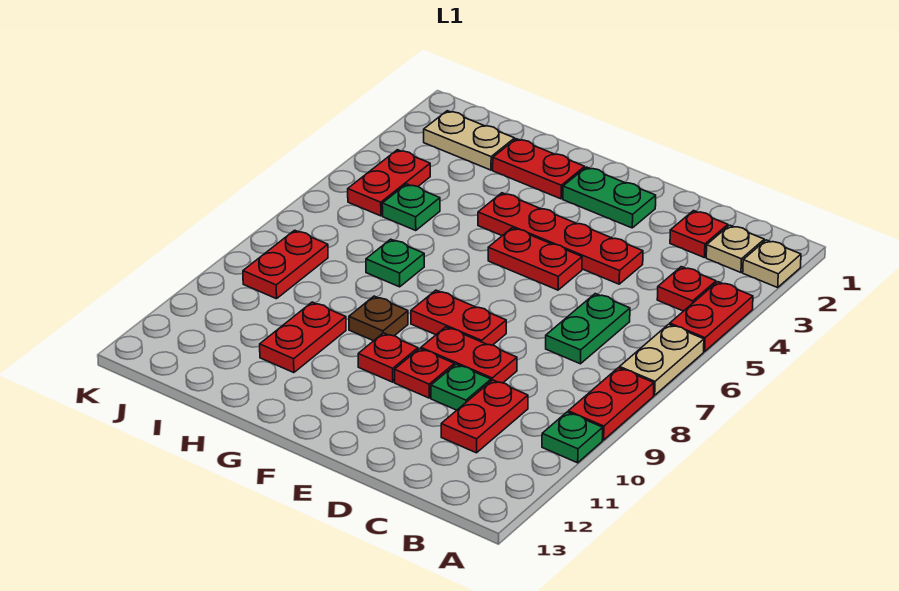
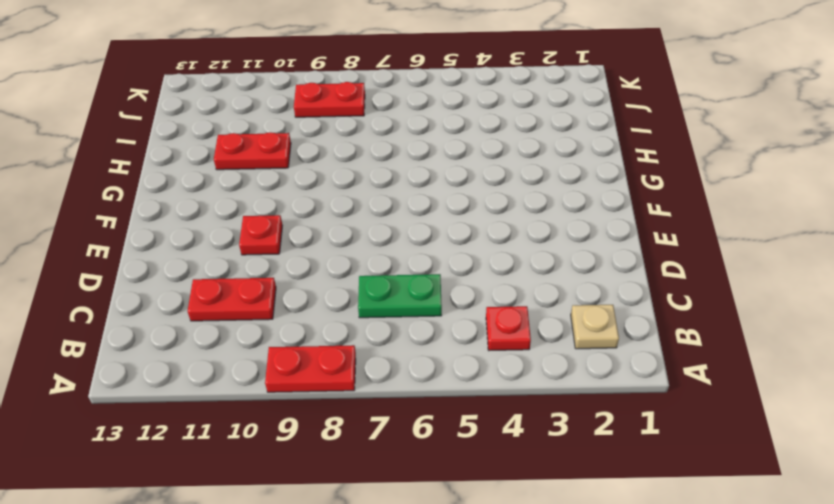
none -> tan 1x1 plate [743,240,801,287]
none -> red 1x2 plate [670,282,753,352]
none -> tan 1x2 plate [620,324,704,395]

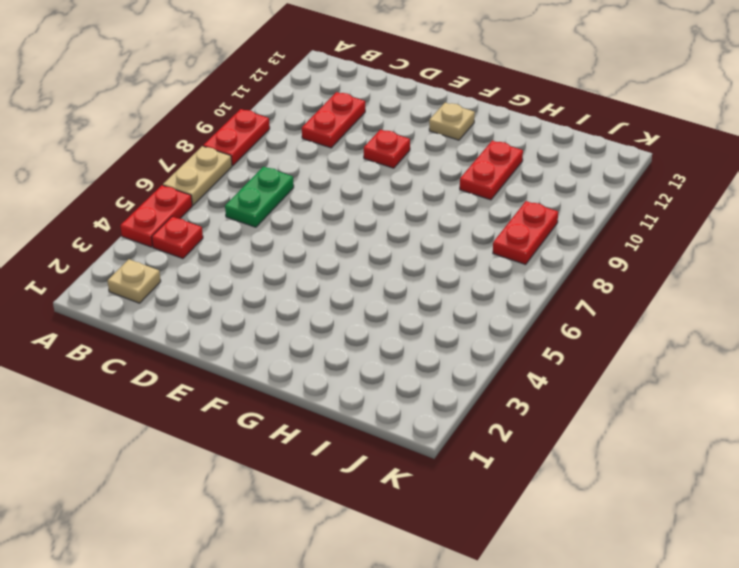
tan 1x1 plate [429,103,475,140] -> tan 1x1 plate moved to [743,240,801,287]
none -> green 1x1 plate [542,412,603,463]
none -> red 1x1 plate [670,211,728,258]
none -> red 1x4 plate [478,193,643,284]

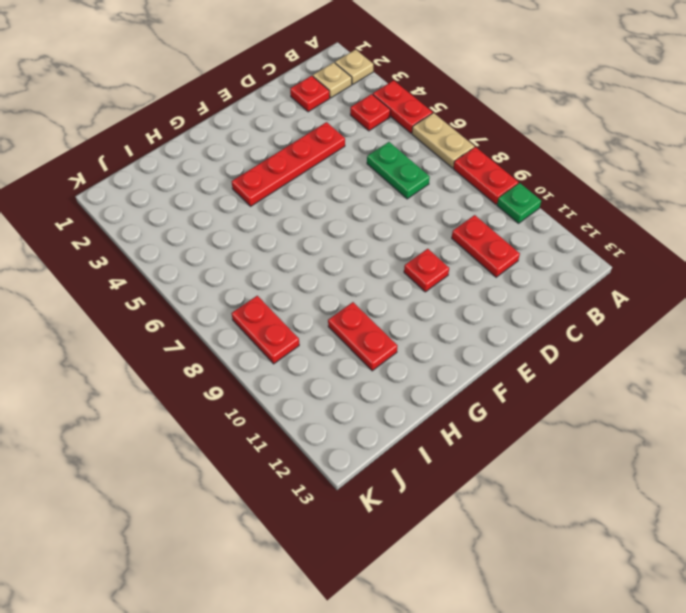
none -> red 1x2 plate [421,327,517,383]
none -> green 1x1 plate [431,364,491,410]
none -> green 1x2 plate [563,167,656,228]

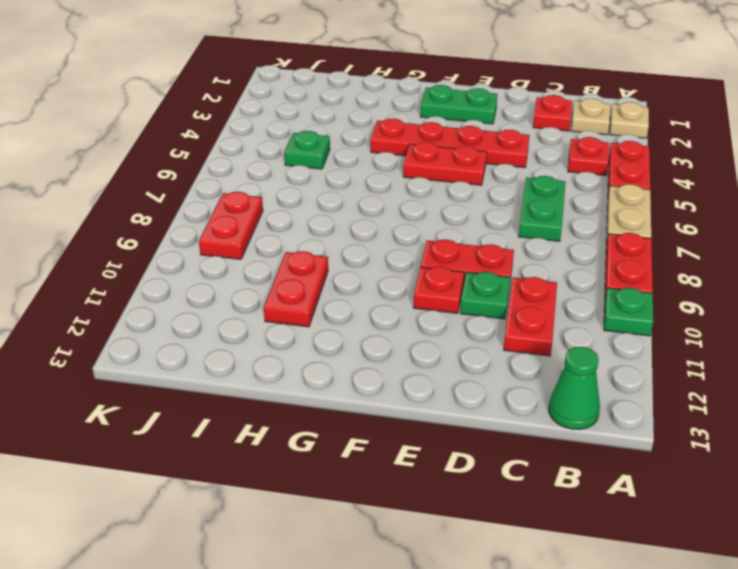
green 1x1 cone [549,347,600,429] -> none
none -> red 1x2 plate [411,290,506,345]
none -> red 1x1 plate [358,333,418,382]
none -> red 1x2 plate [493,139,585,199]

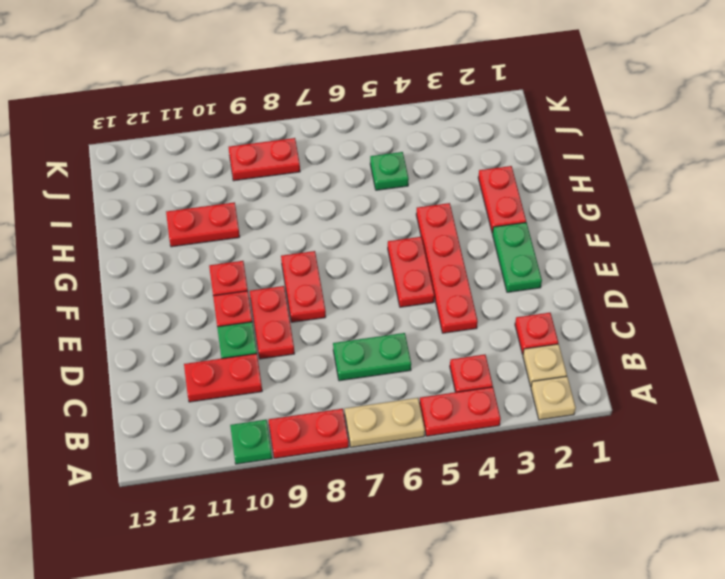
none -> brown 1x1 plate [349,296,408,341]
none -> green 1x1 plate [366,239,424,287]
none -> tan 1x2 plate [424,111,515,170]

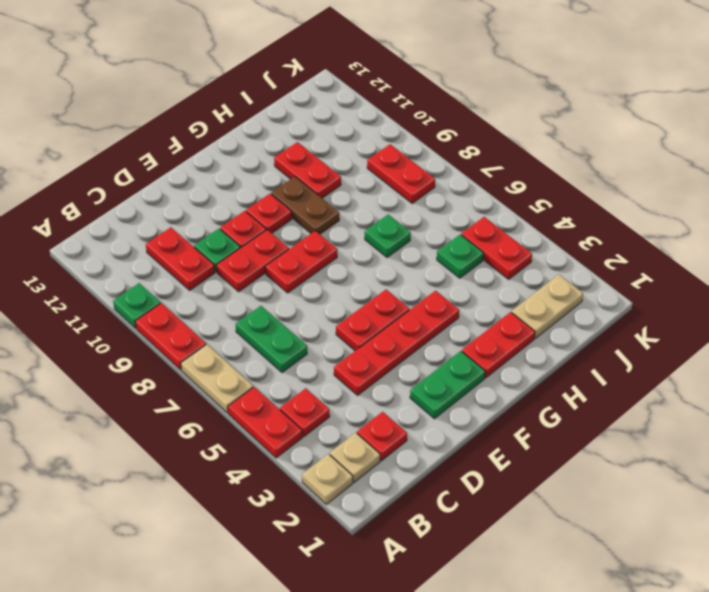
brown 1x2 plate [271,177,339,234] -> brown 1x1 plate [349,296,408,341]

